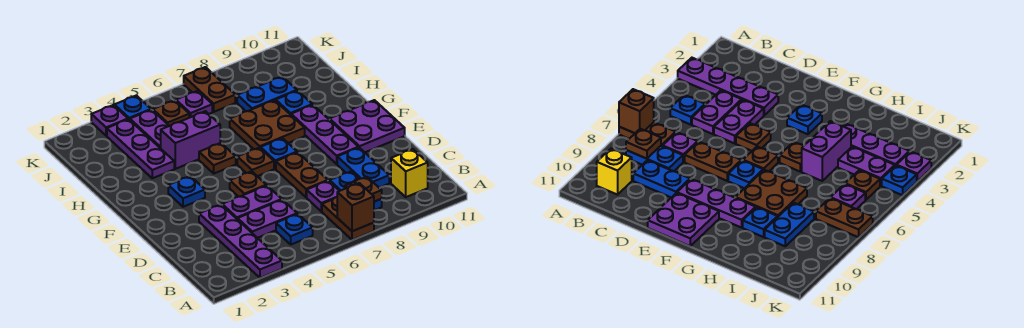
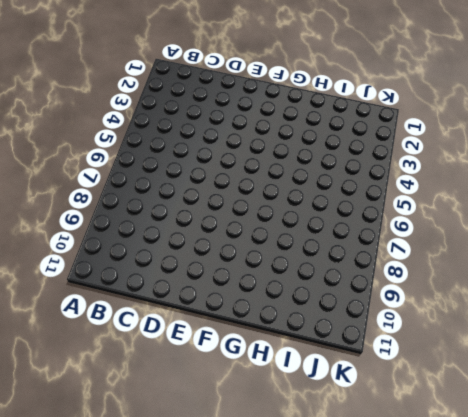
none -> purple 1x4 plate [199,205,282,278]
none -> brown 1x2 plate [322,197,374,240]
none -> blue 1x1 plate [276,214,313,244]
none -> blue 1x2 plate [330,171,382,210]

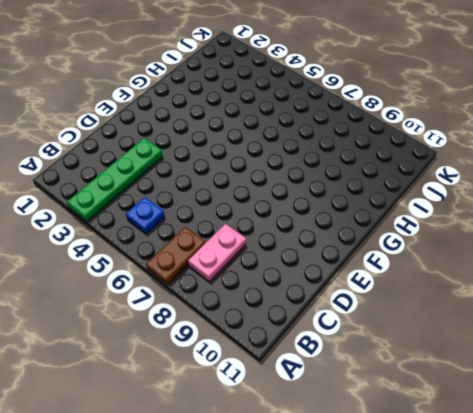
green 1x4 plate [67,138,163,221] -> purple 1x4 plate [199,205,282,278]
pink 1x2 plate [188,224,246,281] -> blue 1x2 plate [330,171,382,210]
none -> yellow 1x1 brick [391,149,428,197]
none -> purple 1x2 plate [238,200,297,238]
none -> purple 1x1 plate [307,181,339,211]
none -> blue 1x2 plate [337,148,389,188]

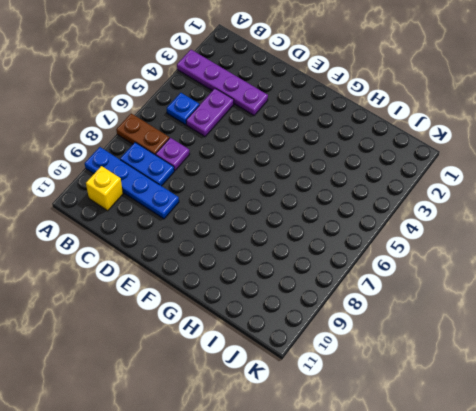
blue 1x4 plate [85,147,179,219] -> blue 1x2 plate [337,148,389,188]
none -> purple 1x2 plate [222,186,282,220]
none -> brown 1x2 plate [276,152,328,197]
none -> brown 1x1 plate [230,171,266,197]
none -> purple 1x3 plate [291,105,358,164]

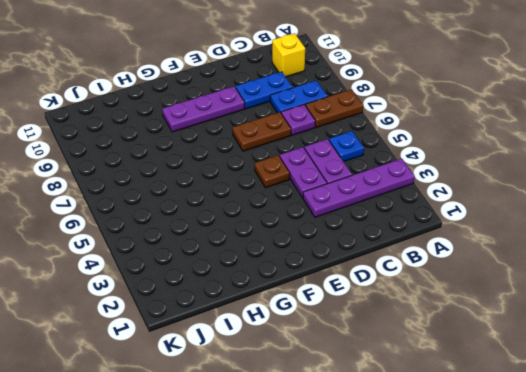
none -> purple 2x2 plate [330,100,405,152]
none -> blue 1x1 plate [168,176,205,207]
none -> brown 1x1 plate [237,148,274,176]
none -> blue 1x1 plate [260,138,297,169]

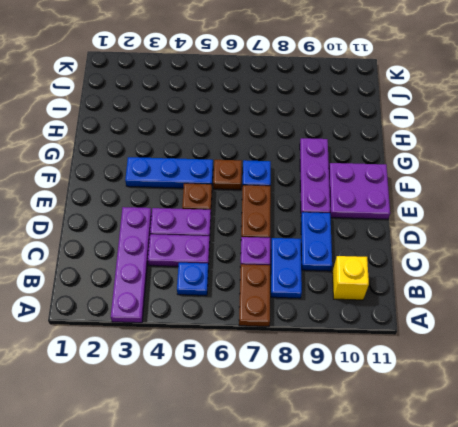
blue 1x3 plate [125,157,213,188] -> blue 1x1 plate [168,176,205,207]
none -> brown 1x1 plate [199,143,236,173]
none -> brown 2x2 plate [230,100,305,149]
none -> purple 1x3 plate [107,119,174,178]
none -> purple 1x2 brick [161,111,220,169]

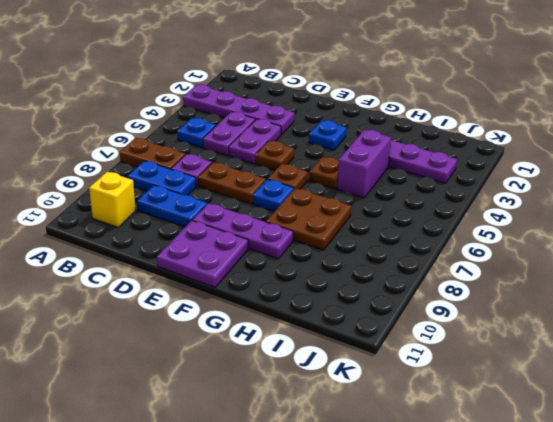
none -> blue 1x1 plate [276,91,312,115]
none -> purple 1x2 plate [130,110,169,148]
none -> blue 1x2 plate [237,77,297,111]
none -> brown 1x1 plate [153,100,189,126]

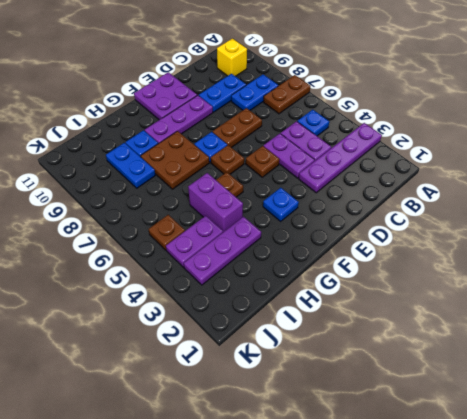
none -> purple 1x1 plate [307,181,339,211]
none -> purple 1x1 plate [176,91,212,118]
none -> brown 1x2 plate [184,67,235,112]
none -> purple 1x1 plate [91,105,128,136]

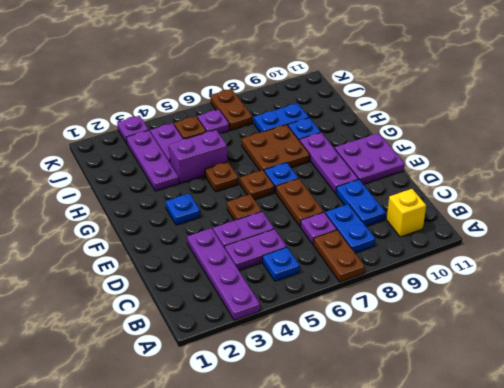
none -> blue 1x1 plate [114,95,151,120]
none -> brown 1x1 brick [337,183,374,231]
none -> brown 1x1 plate [345,177,382,202]

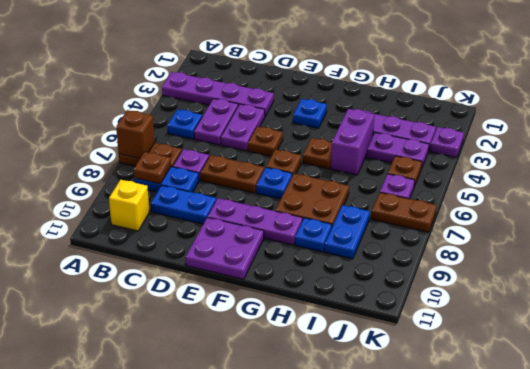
none -> blue 1x1 plate [114,95,151,120]

